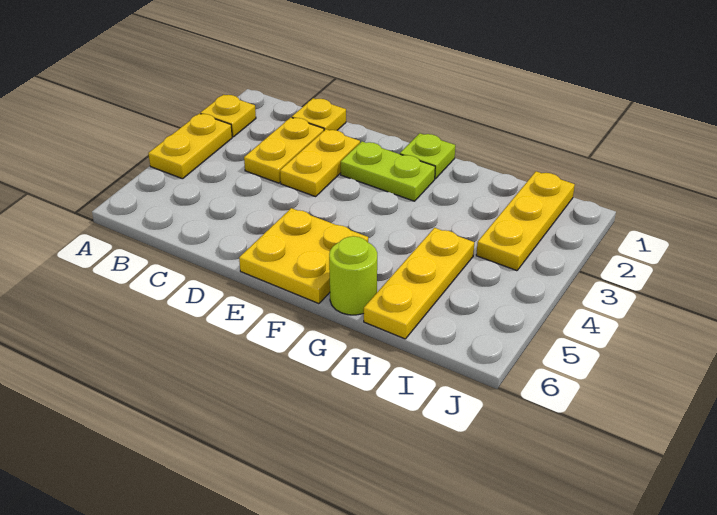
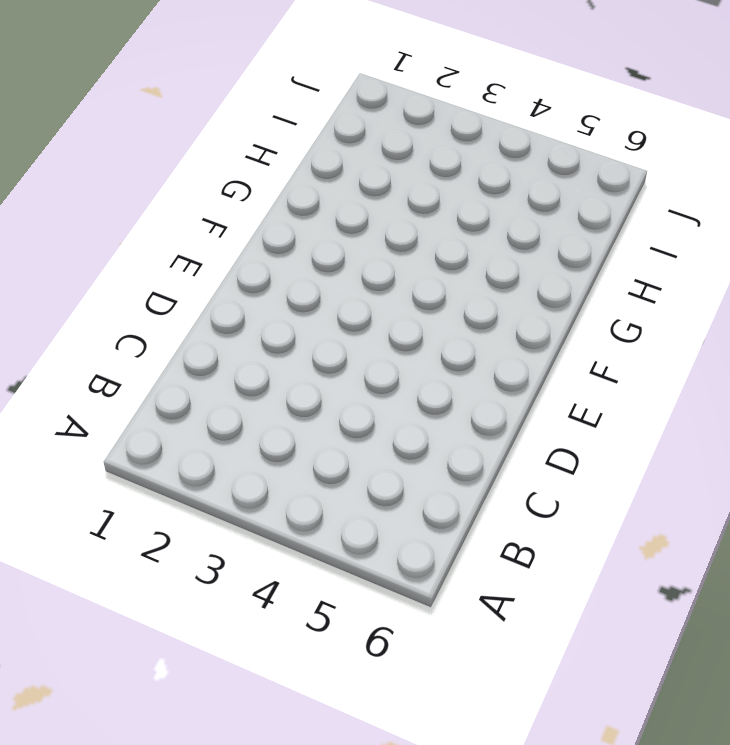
none -> yellow 1x1 plate [200,95,256,137]
none -> yellow 1x2 plate [148,113,232,179]

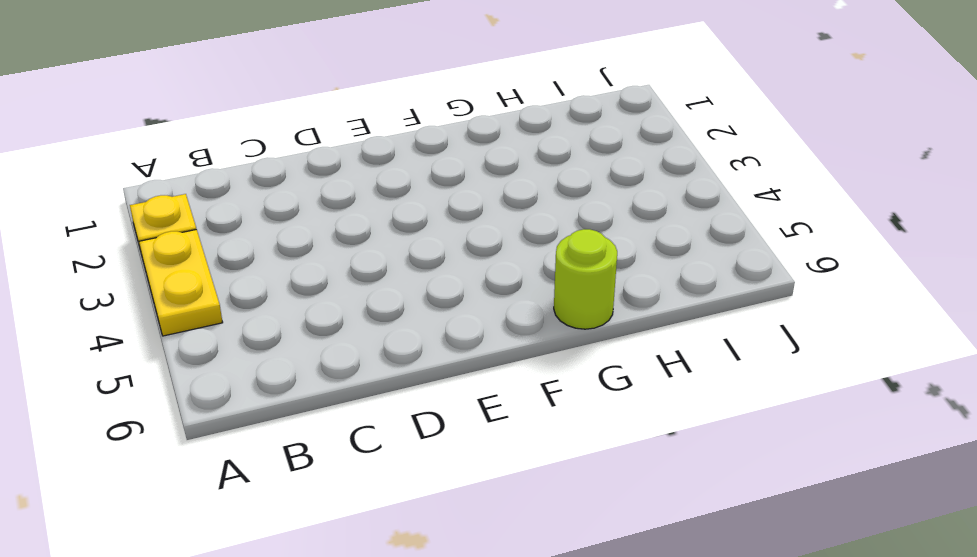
none -> yellow 1x1 plate [292,98,346,130]
none -> yellow 1x2 plate [244,118,324,183]

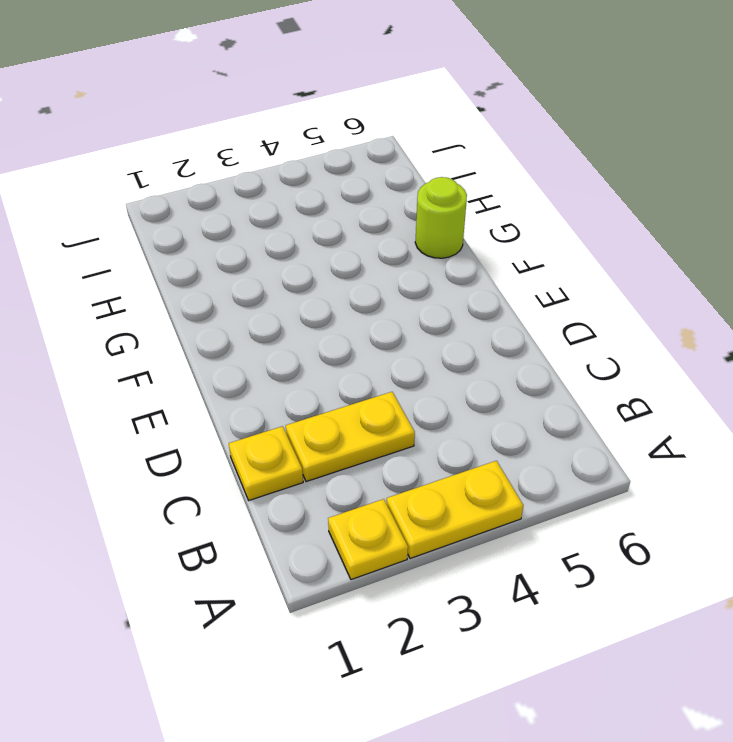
none -> yellow 1x2 plate [280,129,360,197]
none -> lime 1x2 plate [341,142,435,201]

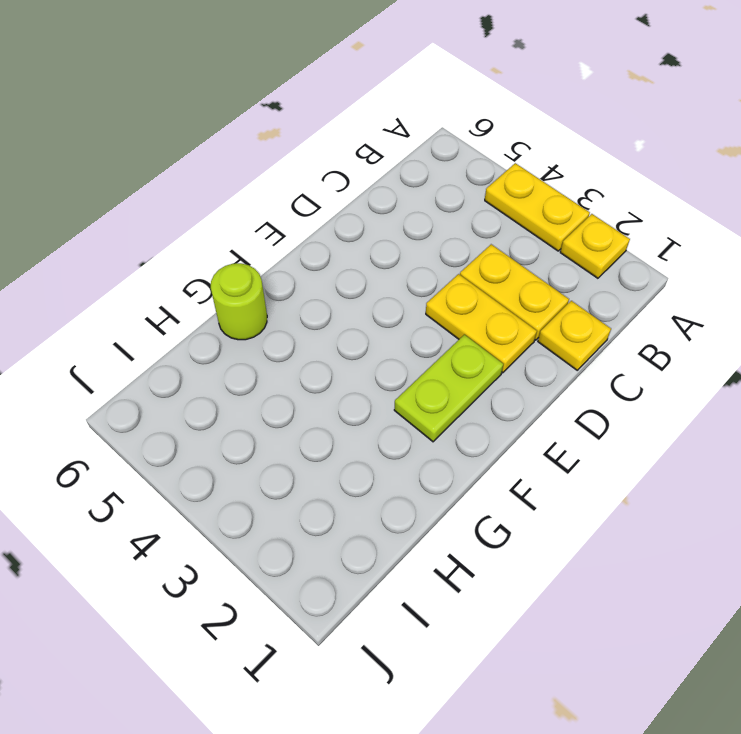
none -> yellow 2x2 plate [239,208,368,304]
none -> lime 1x1 plate [400,133,455,179]

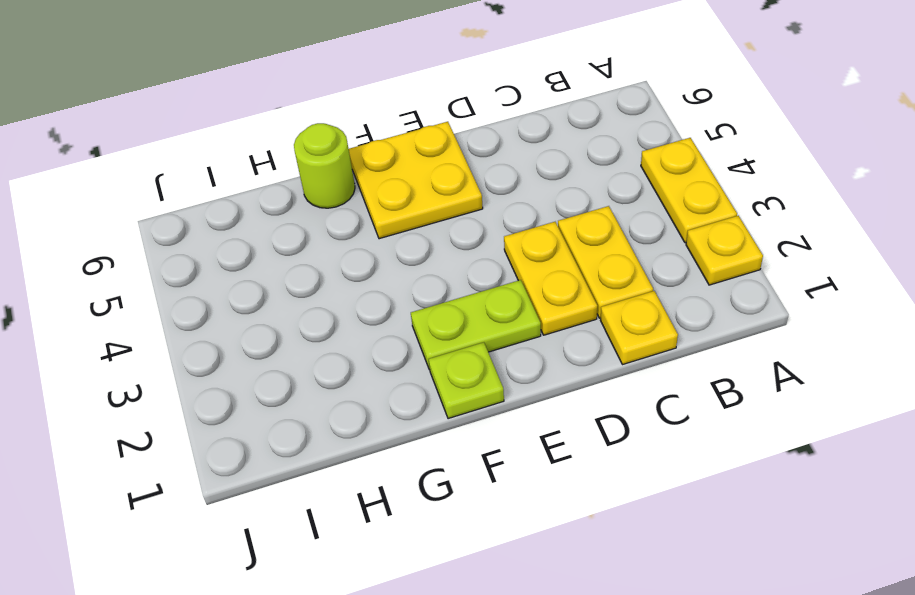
none -> yellow 1x3 plate [364,228,474,339]
none -> yellow 1x3 plate [476,171,575,271]

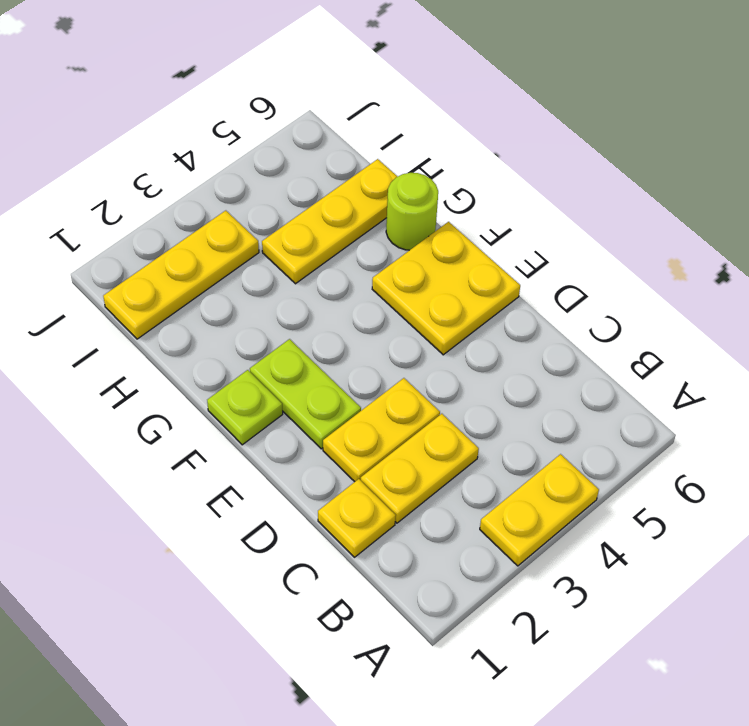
none -> yellow 1x1 plate [200,95,256,137]

